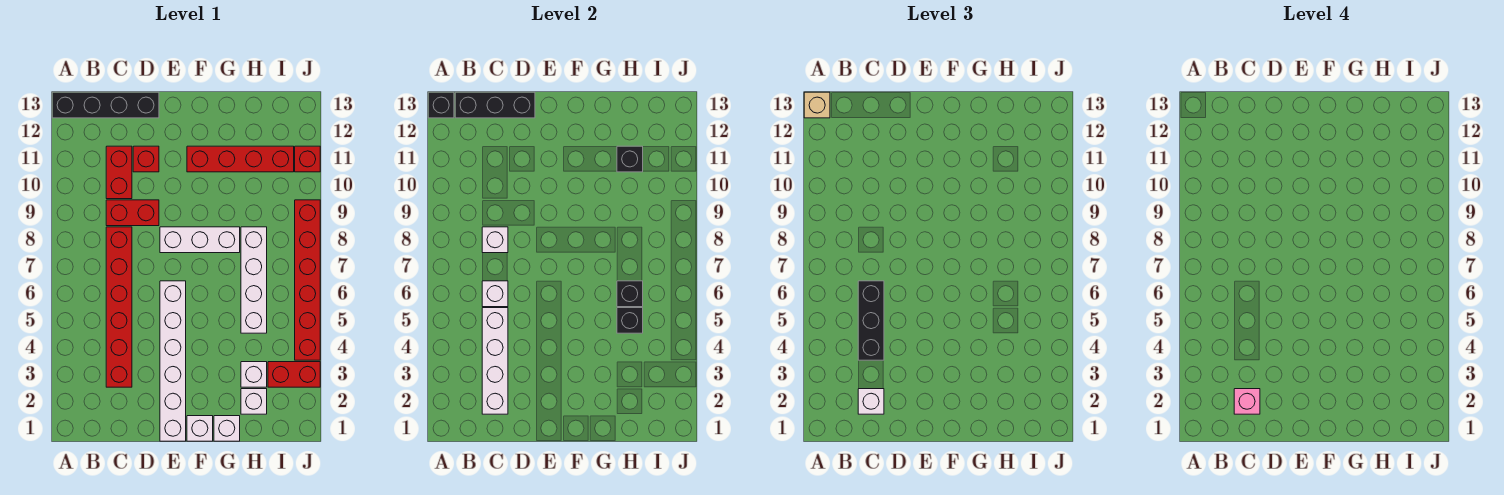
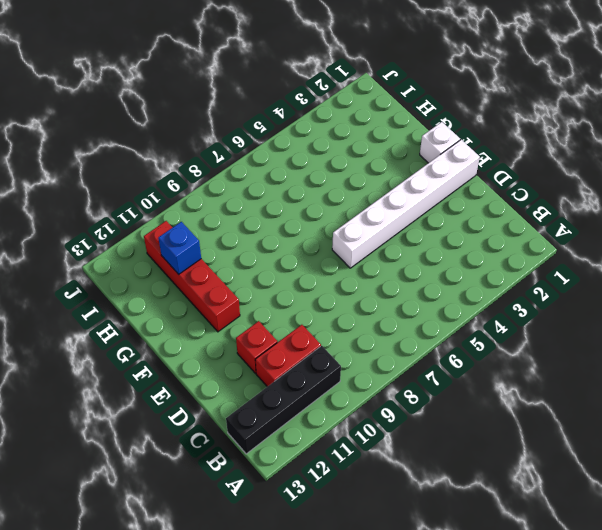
black 1x4 brick [226,346,341,454] -> black 1x4 brick turned to [52,92,159,118]
blue 1x1 brick [158,222,201,274] -> black 1x1 brick [617,146,643,172]
none -> red 1x6 brick [106,227,132,387]
none -> red 1x2 brick [106,200,159,226]
none -> white 1x3 brick [160,227,240,253]

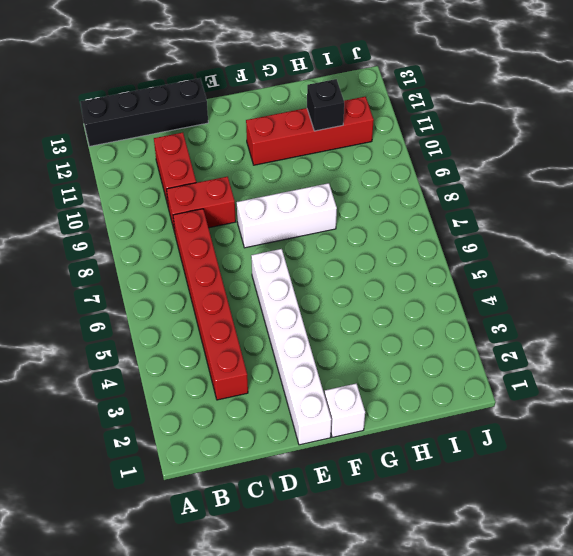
none -> red 1x1 brick [133,146,159,172]
none -> white 1x1 brick [214,416,240,441]
none -> white 1x1 brick [241,389,267,414]

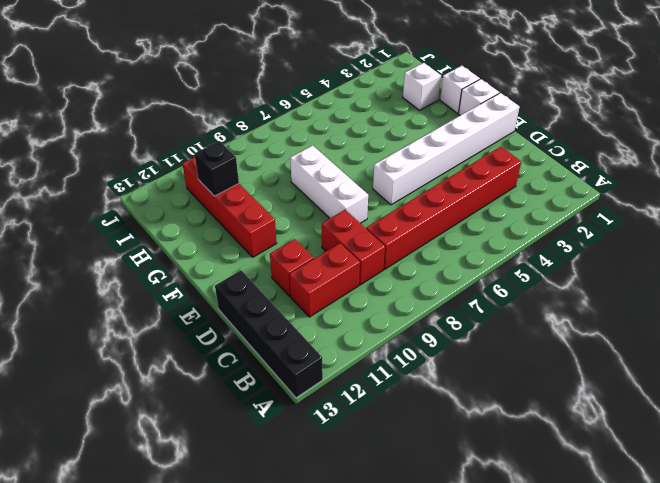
none -> white 1x1 brick [241,362,267,387]
none -> white 1x4 brick [241,227,267,333]
none -> red 1x2 brick [268,362,320,387]

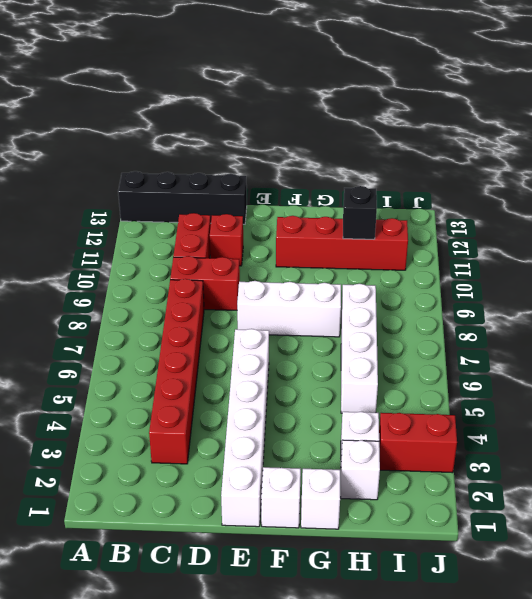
none -> red 1x6 brick [295,200,320,360]
none -> red 1x1 brick [295,146,320,172]
none -> black 1x1 brick [428,92,454,118]

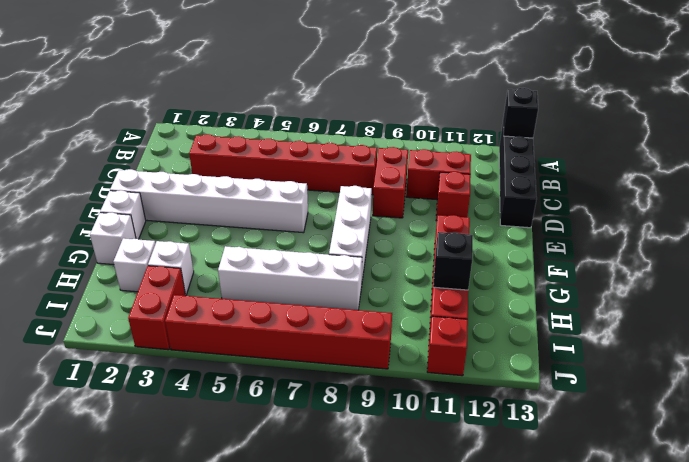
none -> black 1x3 brick [455,92,535,118]
none -> white 1x4 brick [482,308,508,414]
none -> white 1x1 brick [482,281,508,307]

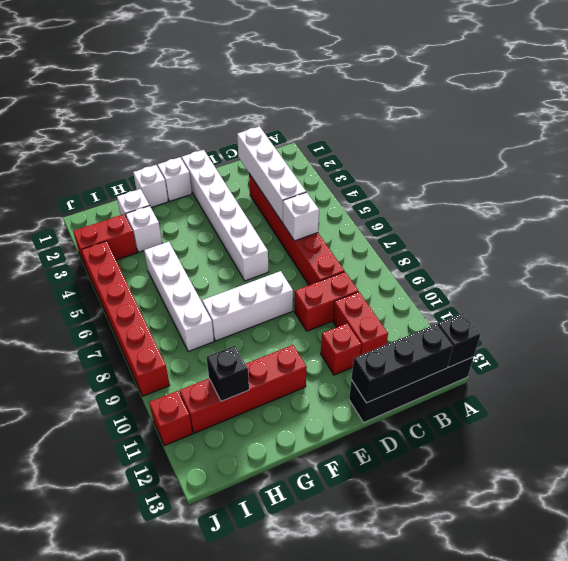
none -> white 1x1 brick [482,227,508,253]
none -> black 1x1 brick [617,308,643,333]
none -> black 1x1 brick [617,281,643,307]

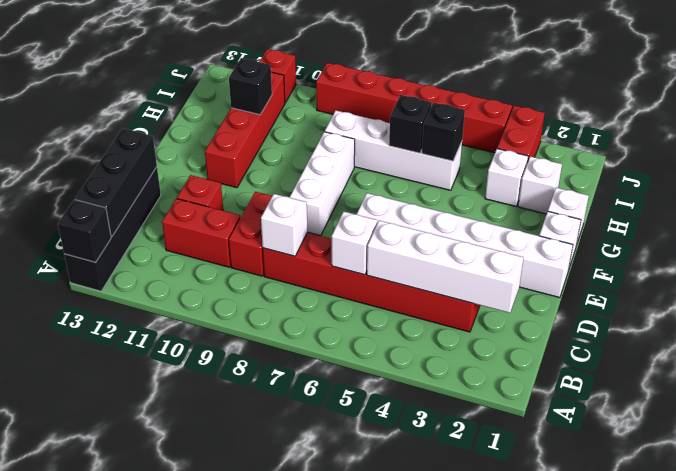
none -> tan 1x1 brick [804,92,830,118]
none -> white 1x1 brick [858,389,884,414]
none -> black 1x3 brick [858,281,884,360]

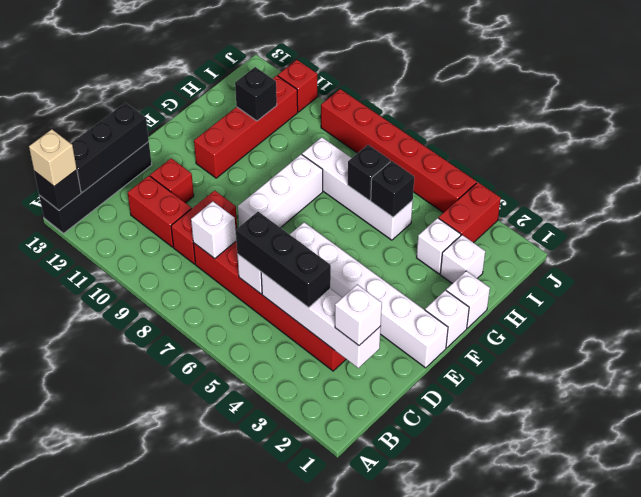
none -> pink 1x1 brick [1234,389,1260,414]

